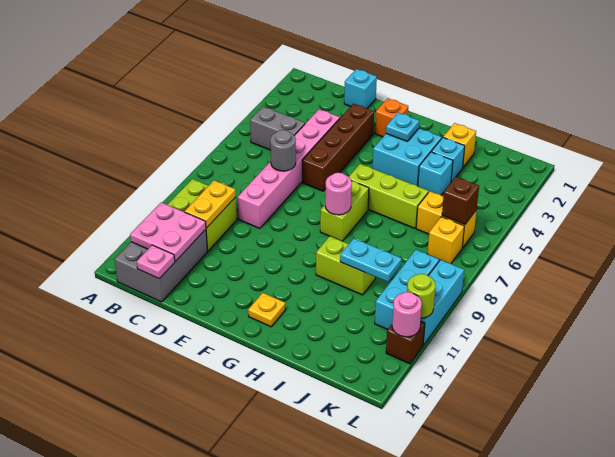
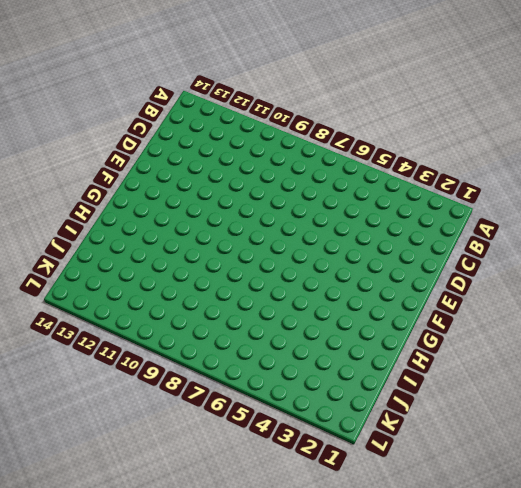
none -> grey 1x2 brick [250,107,305,150]
none -> lime 2x2 brick [167,179,237,251]
none -> grey 2x3 brick [115,229,207,302]
none -> cyan 1x1 brick [344,69,377,108]

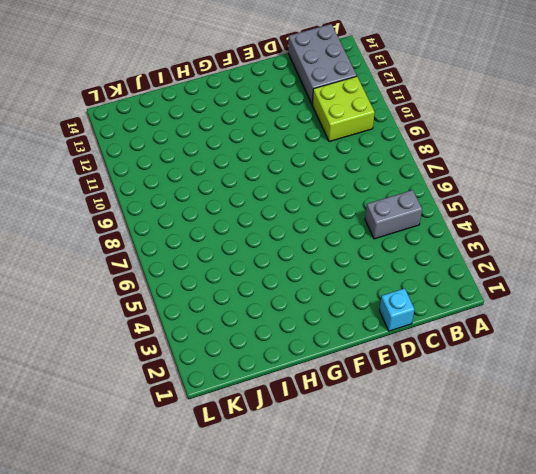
none -> pink 1x6 brick [238,109,340,229]
none -> brown 1x4 brick [302,104,374,191]
none -> orange 1x1 brick [375,98,408,137]
none -> cyan 2x2 brick [373,128,442,186]

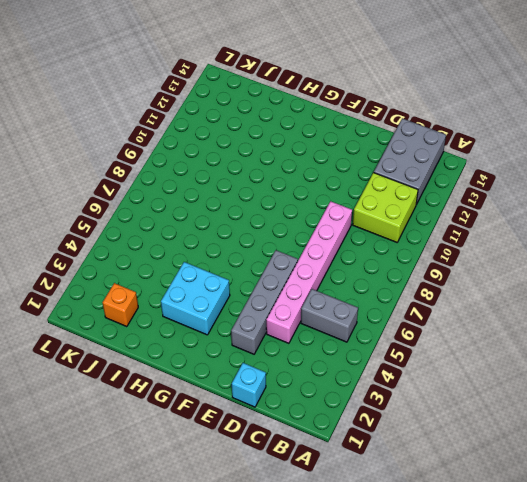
grey 1x4 brick [231,250,298,354] -> brown 1x4 brick [302,104,374,191]
orange 1x1 brick [103,283,138,327] -> orange 1x1 brick moved to [375,98,408,137]
none -> lime 1x3 brick [349,164,429,228]
none -> lime 1x2 brick [320,181,369,241]
none -> yellow 1x1 plate [248,293,285,327]
none -> lime 1x2 brick [316,236,376,295]

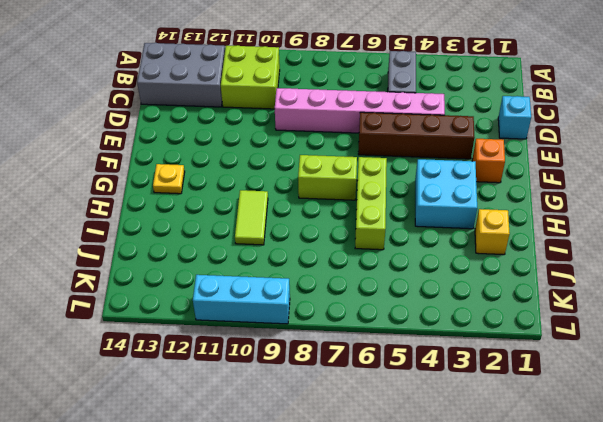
lime 1x2 tile [235,190,268,245] -> lime 1x2 brick [316,236,376,295]
none -> cyan 1x1 brick [431,138,465,182]
none -> cyan 1x1 brick [418,152,453,195]
none -> yellow 1x2 brick [416,191,477,248]
none -> yellow 1x1 brick [428,217,464,263]

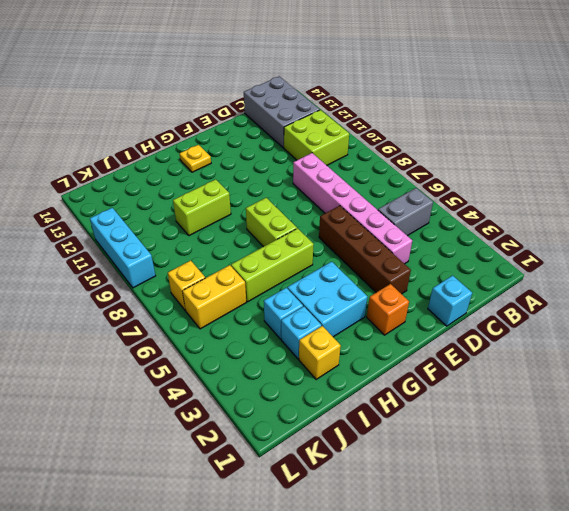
none -> cyan 1x3 brick [375,250,439,330]
none -> brown 1x1 brick [386,321,425,364]
none -> pink 2x2 plate [130,202,206,262]
none -> yellow 1x2 plate [185,180,236,228]

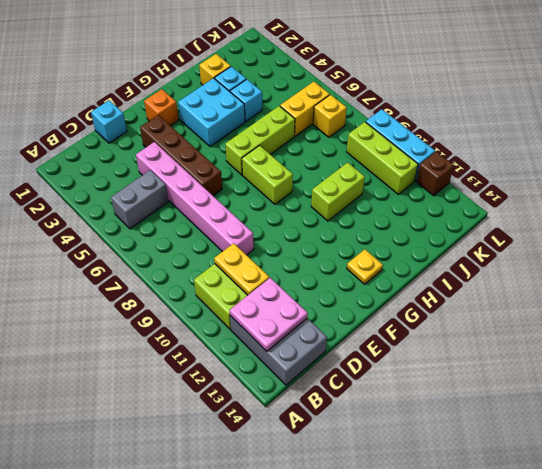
lime 1x3 brick [347,122,418,194] -> cyan 1x3 brick [375,250,439,330]
none -> pink 1x1 plate [137,245,175,279]
none -> grey 1x1 round brick [270,130,296,171]
none -> cyan 1x1 plate [386,113,419,141]
none -> pink 1x1 round brick [325,173,352,215]

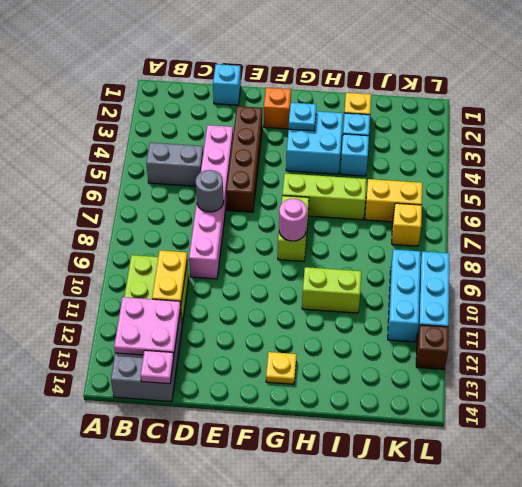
none -> cyan 1x2 plate [340,238,402,282]
none -> brown 1x1 brick [442,177,479,225]
none -> lime 1x1 round brick [407,274,435,318]
none -> pink 1x1 round brick [392,292,422,337]

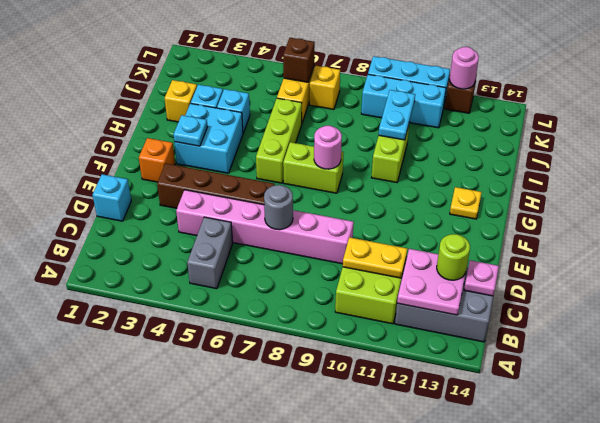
lime 1x1 round brick [437,234,470,280] -> lime 1x1 round brick moved to [407,274,435,318]

